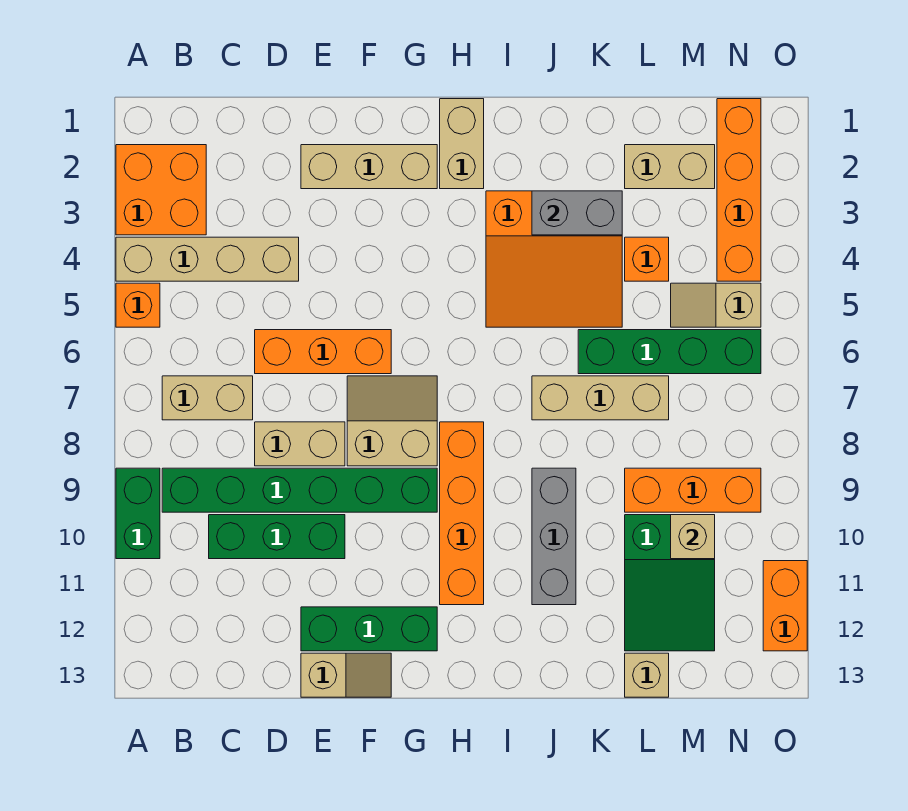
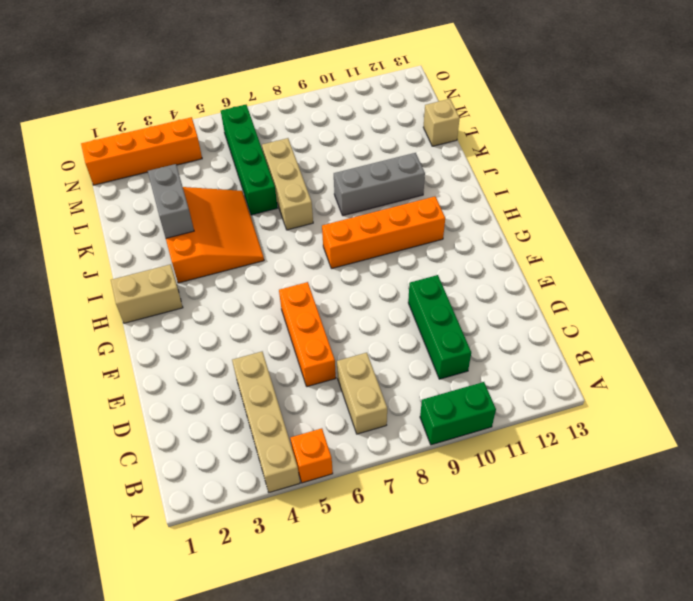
none -> orange 2x2 brick [116,145,206,235]
none -> green 1x6 brick [162,468,437,512]
none -> tan 1x2 brick [255,422,345,466]

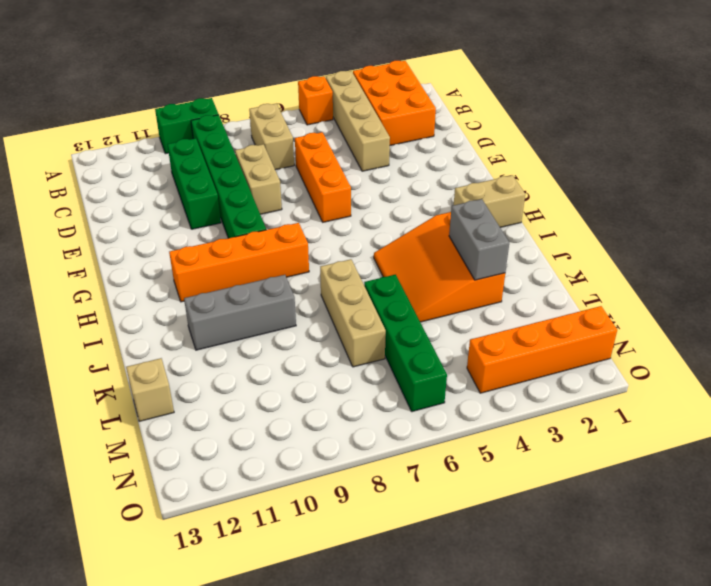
orange 2x3 brick [353,61,436,145] -> orange 2x2 brick [116,145,206,235]
none -> tan 1x3 brick [301,145,437,189]
none -> green 1x3 brick [301,607,437,651]
none -> tan 1x2 slope [301,653,391,697]

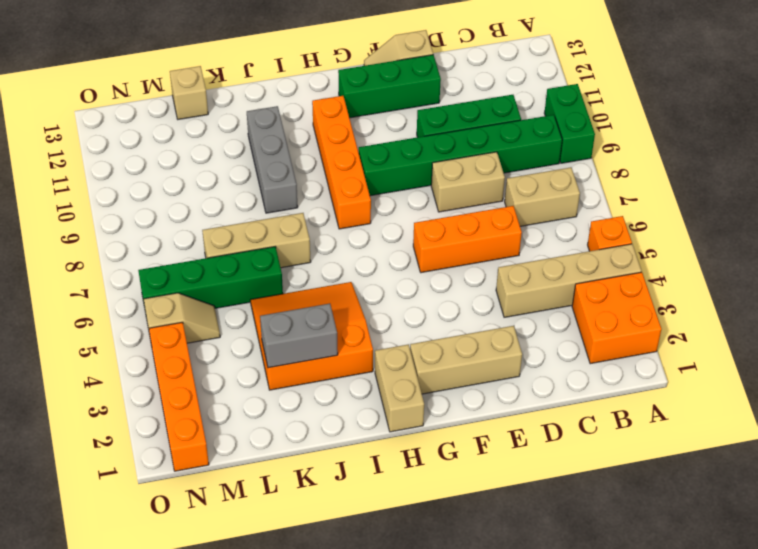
none -> tan 2x2 slope [347,376,437,466]
none -> tan 1x2 brick [625,145,715,189]
none -> orange 1x1 brick [625,237,669,281]

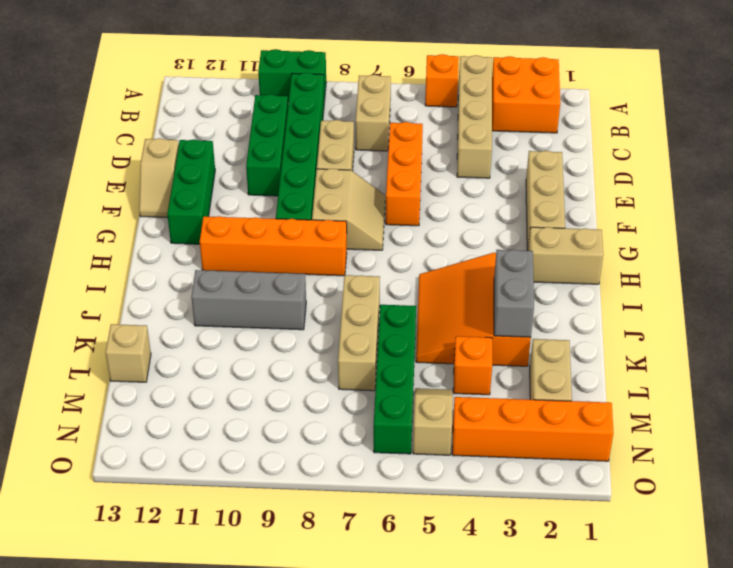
none -> orange 1x3 brick [625,468,761,512]
none -> green 2x3 slope [625,515,715,651]
none -> orange 1x2 brick [763,561,807,651]

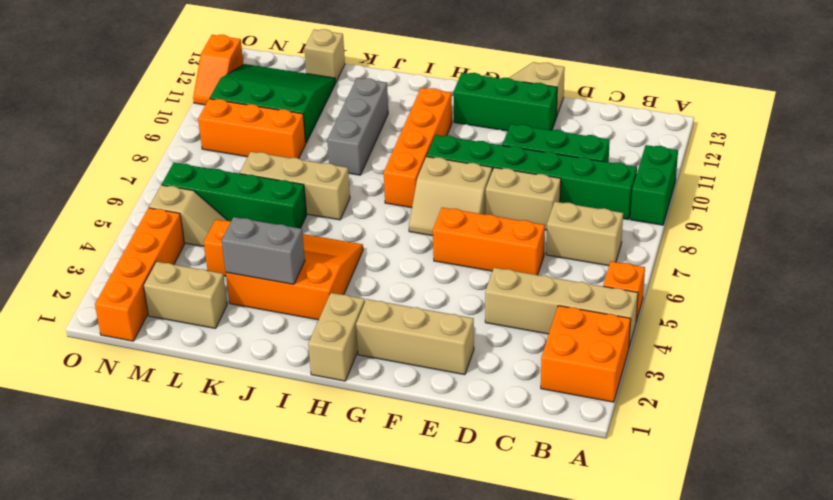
green 3x3 slope [210,64,336,143] -> green 2x3 slope [625,515,715,651]
orange 1x2 slope [193,35,244,105] -> orange 1x2 brick [763,561,807,651]
none -> tan 1x1 brick [671,515,715,559]

